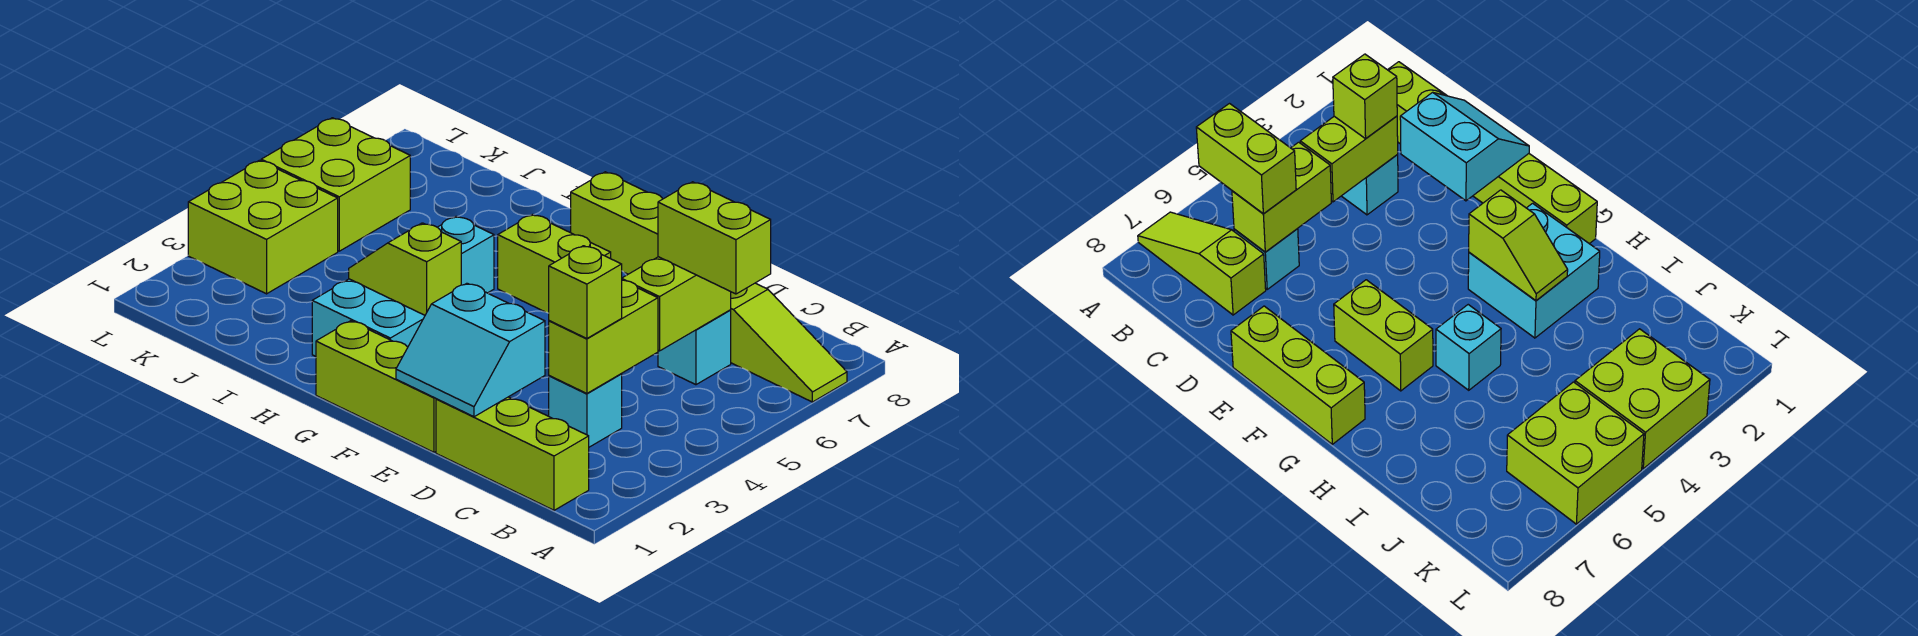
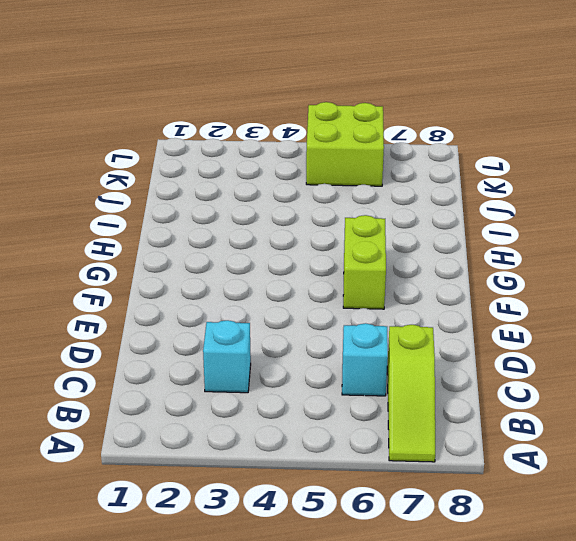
none -> lime 1x3 brick [436,397,589,510]
none -> lime 1x3 brick [316,321,436,452]
none -> lime 1x3 brick [571,172,662,274]

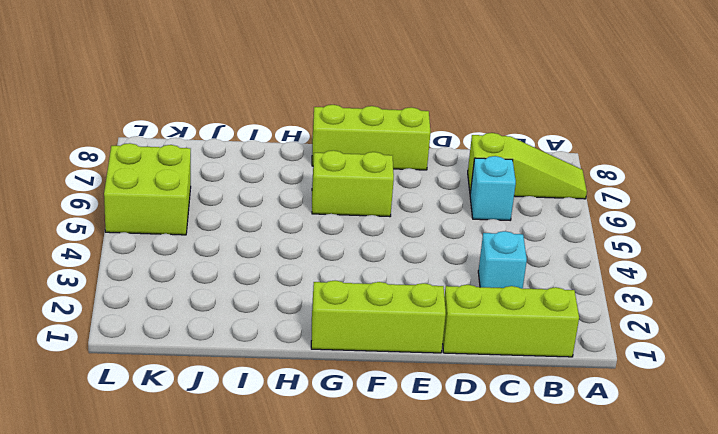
none -> cyan 2x2 brick [312,279,425,356]
none -> cyan 1x1 brick [438,217,494,293]
none -> lime 2x2 brick [188,160,338,294]

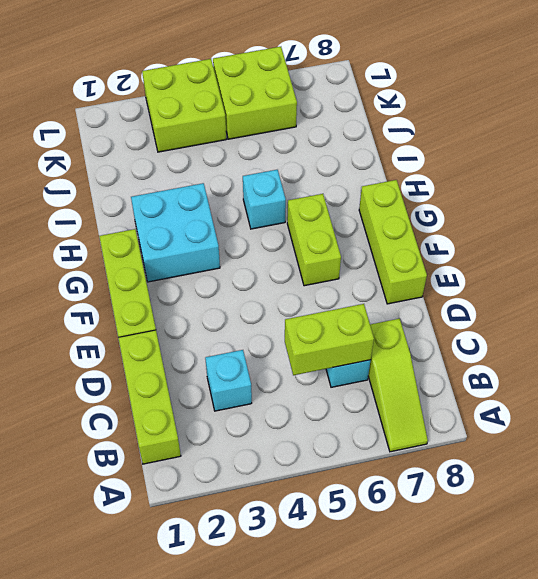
none -> lime 1x2 brick [549,280,658,394]
none -> cyan 2x2 slope [396,283,545,417]
none -> lime 1x2 slope [349,223,461,315]

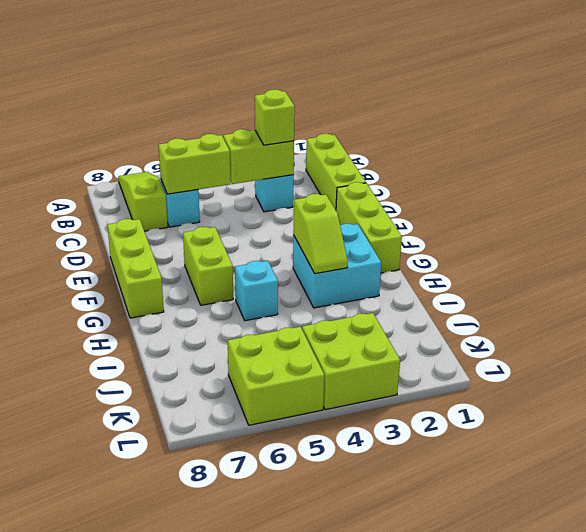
none -> cyan 2x2 slope [396,283,545,417]
none -> lime 1x2 brick [658,182,771,294]

